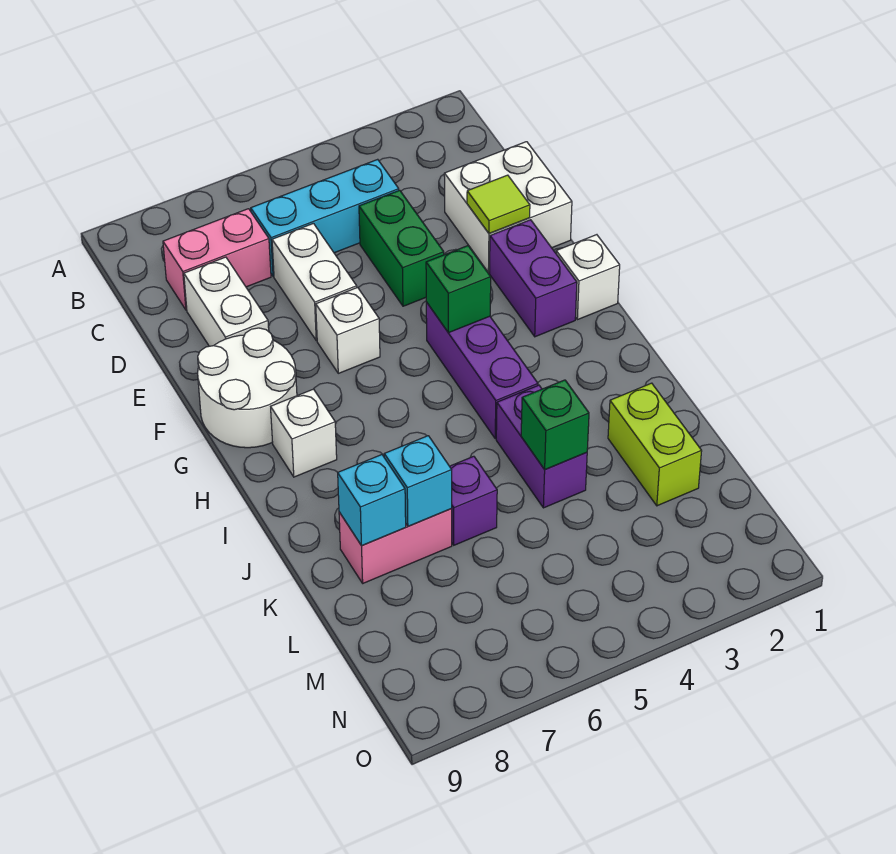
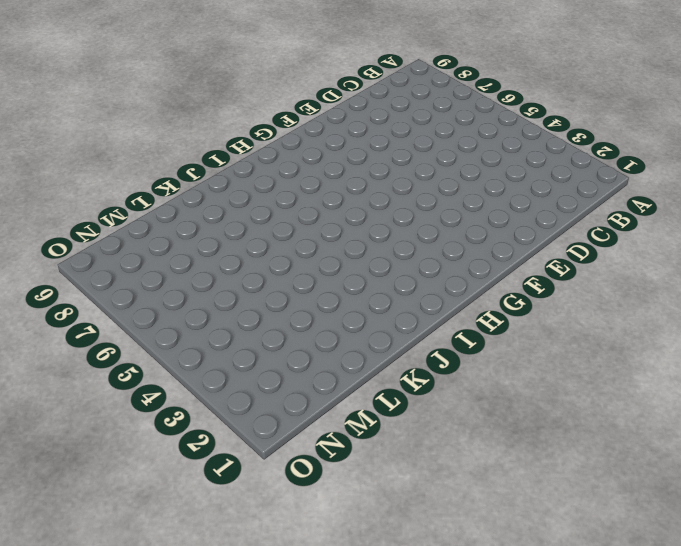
none -> cyan 1x3 brick [251,159,399,276]
none -> pink 1x2 brick [163,209,271,310]
none -> white 2x2 brick [444,142,572,273]

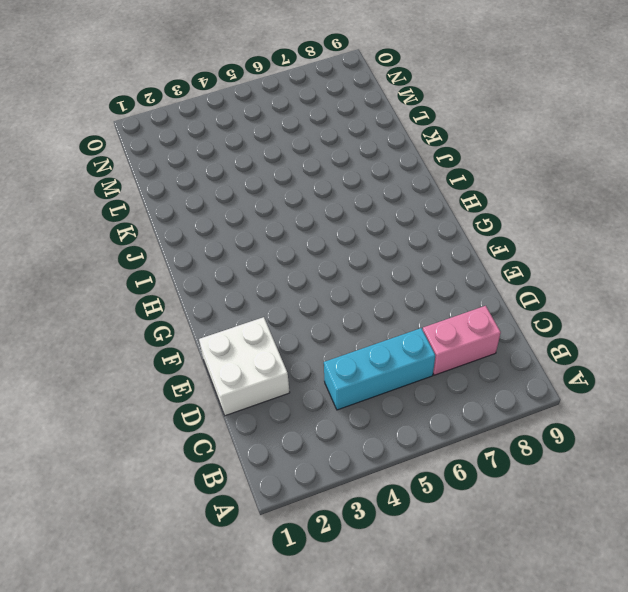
none -> green 1x2 brick [359,190,444,306]
none -> white 1x2 brick [272,223,357,341]
none -> white 1x2 brick [184,257,269,346]

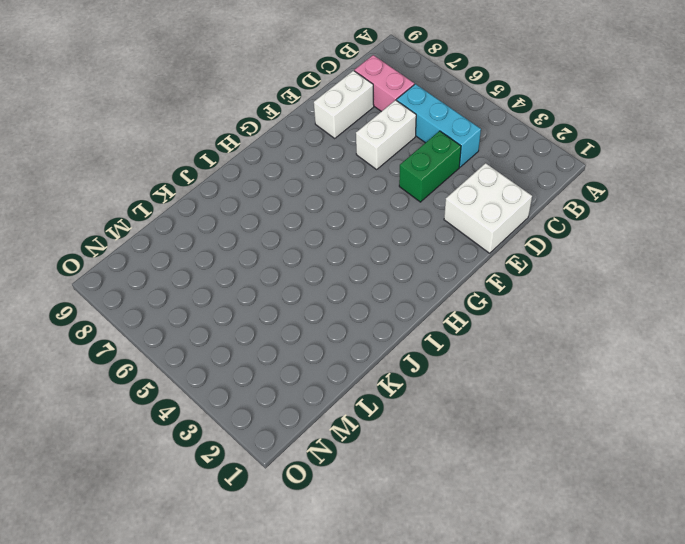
none -> purple 1x2 brick [490,220,577,337]
none -> white 1x1 brick [316,288,380,373]
none -> white 2x2 round brick [198,328,297,448]

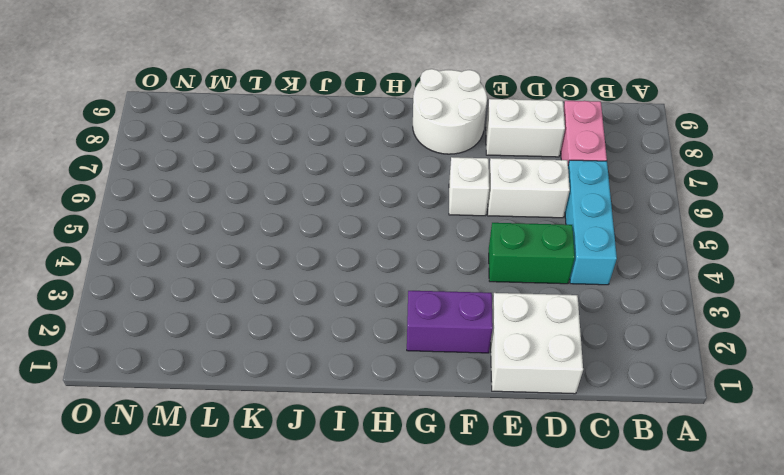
none -> white 1x1 brick [556,235,620,320]
none -> purple 1x3 brick [426,302,538,439]
none -> white 1x1 brick [271,389,337,477]

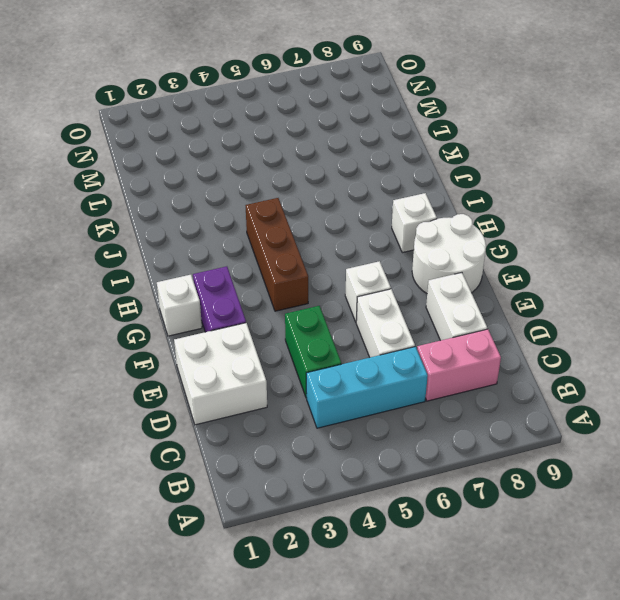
brown 1x3 brick [246,198,308,311] -> purple 1x3 brick [426,302,538,439]
none -> purple 1x2 brick [496,385,587,508]
none -> lime 1x2 brick [608,383,702,506]
none -> purple 1x1 brick [450,456,497,545]

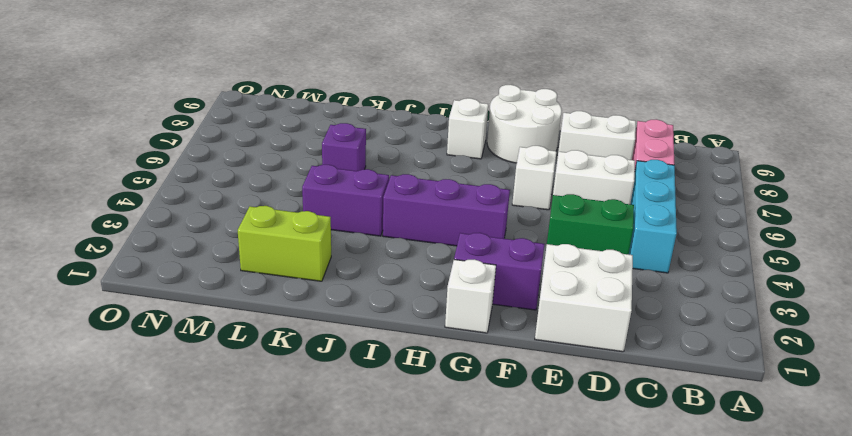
none -> pink 1x2 brick [339,509,452,583]
none -> lime 1x1 tile [467,175,530,234]
none -> green 1x1 brick [426,246,491,333]

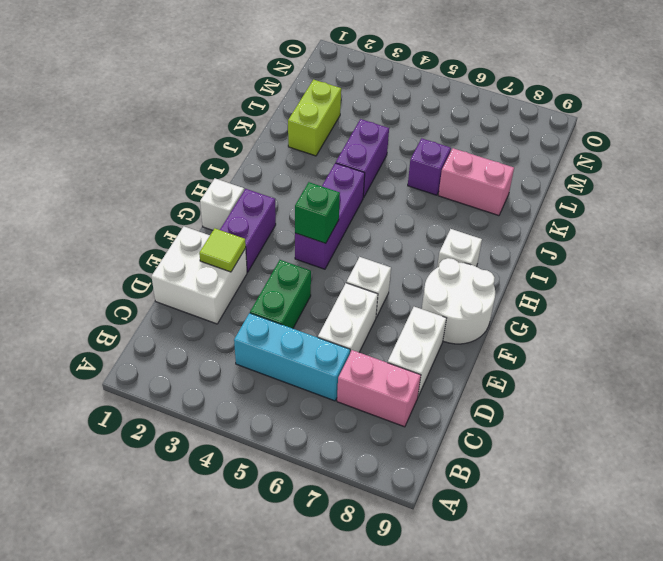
none -> green 1x1 brick [521,380,589,470]
none -> cyan 1x1 brick [384,436,452,526]
none -> cyan 1x1 brick [338,455,406,546]

